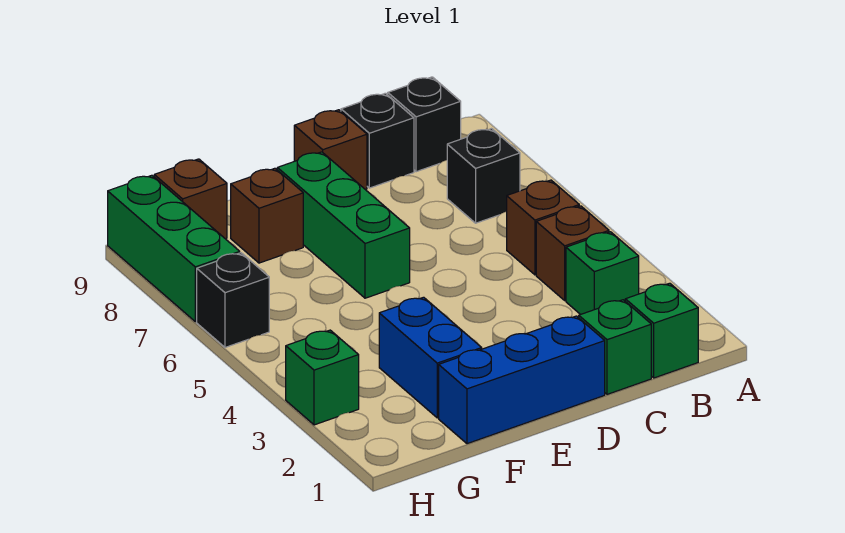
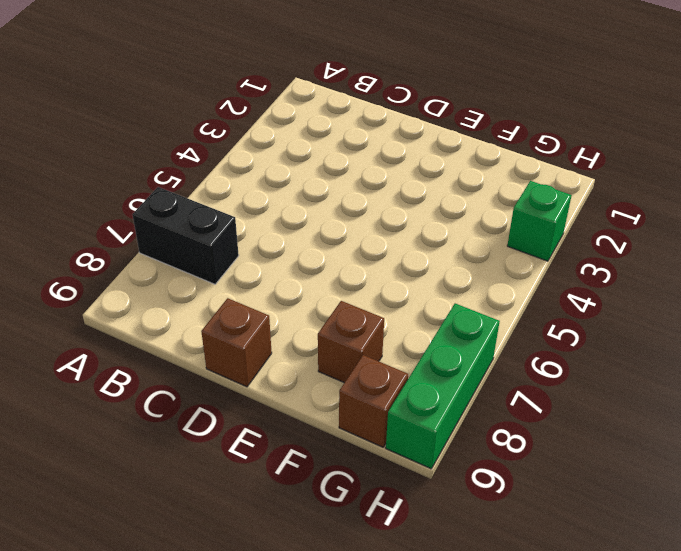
black 1x2 brick [132,187,239,284] -> black 1x1 brick [447,129,520,223]
none -> green 1x1 brick [625,283,698,378]
none -> green 1x1 brick [566,232,639,315]
none -> brown 1x1 brick [536,206,609,300]

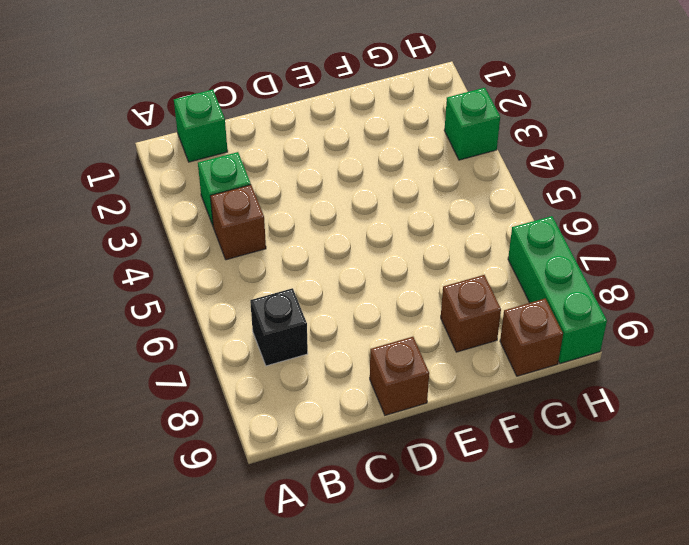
none -> brown 1x1 brick [507,180,579,275]
none -> black 1x1 brick [388,77,461,172]
none -> green 1x1 brick [579,300,651,394]

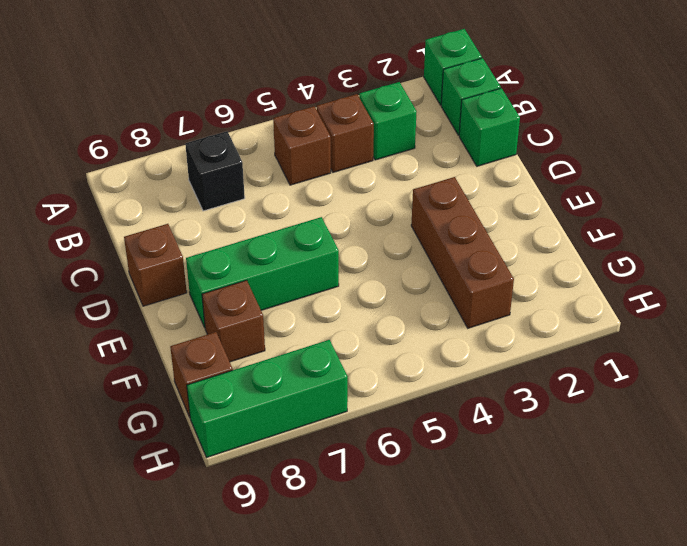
green 1x1 brick [424,29,482,105] -> green 1x1 brick moved to [286,330,359,425]
brown 1x3 brick [411,177,514,328] -> blue 1x2 brick [379,297,482,418]
none -> black 1x1 brick [388,77,461,172]
none -> black 1x1 brick [341,93,414,188]
none -> blue 1x3 brick [439,316,605,444]

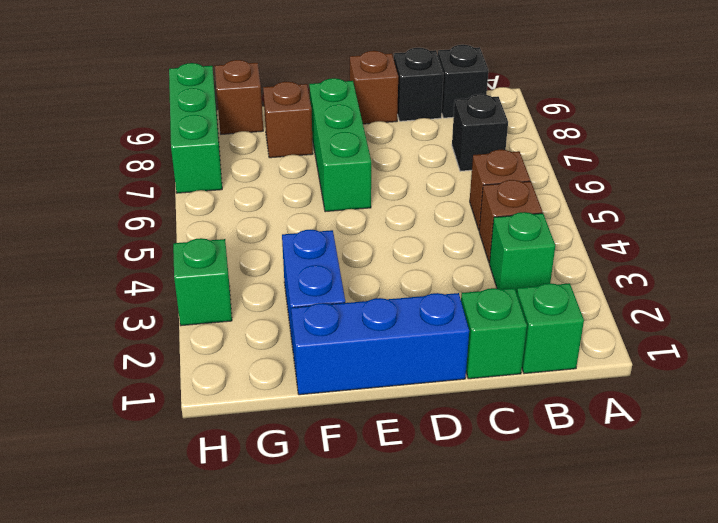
none -> black 1x1 brick [197,253,269,347]

